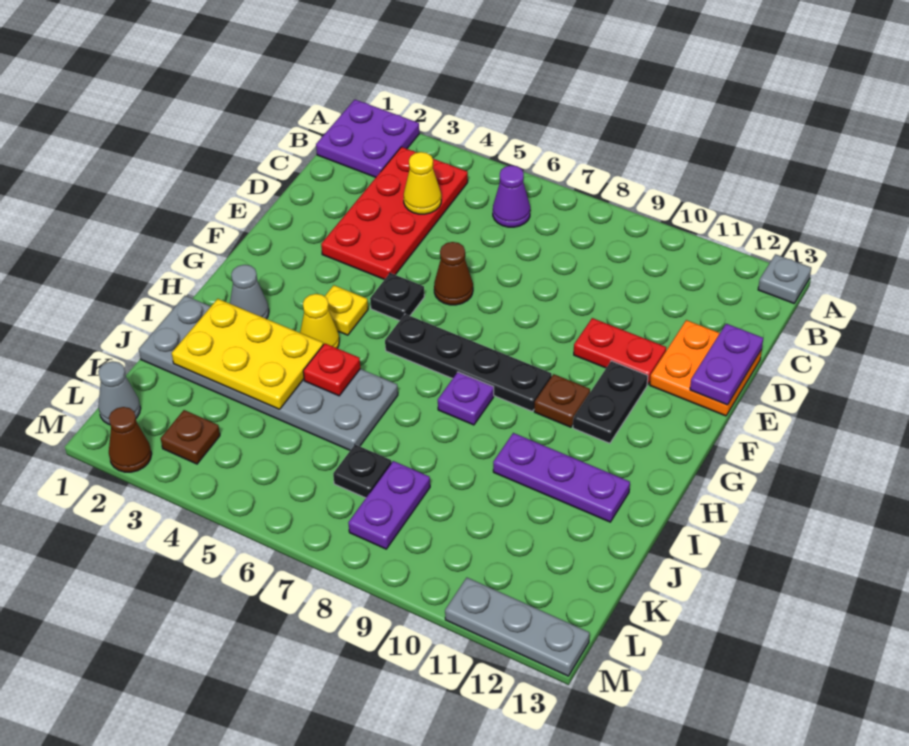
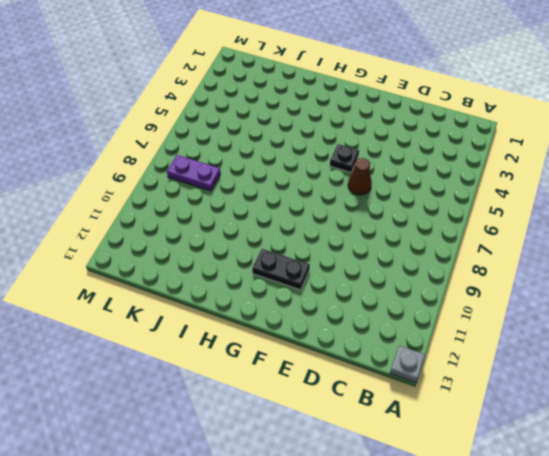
none -> purple 2x2 plate [316,100,419,177]
none -> red 2x4 plate [321,147,468,280]
none -> purple 1x1 cone [493,165,530,227]

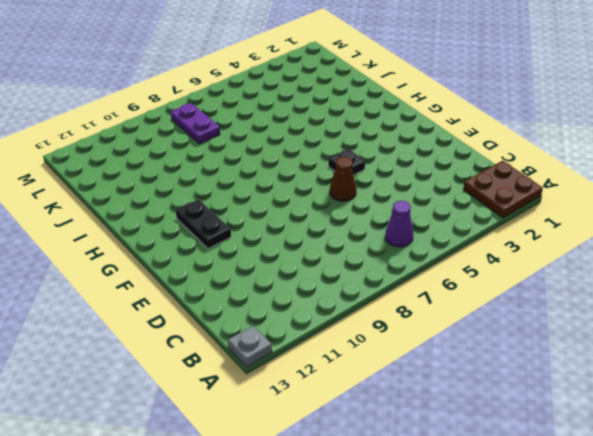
brown 2x2 plate [463,161,543,218] -> purple 2x2 plate [316,100,419,177]
none -> red 2x4 plate [321,147,468,280]
none -> orange 2x2 plate [650,320,762,416]
none -> red 1x2 plate [574,318,666,385]

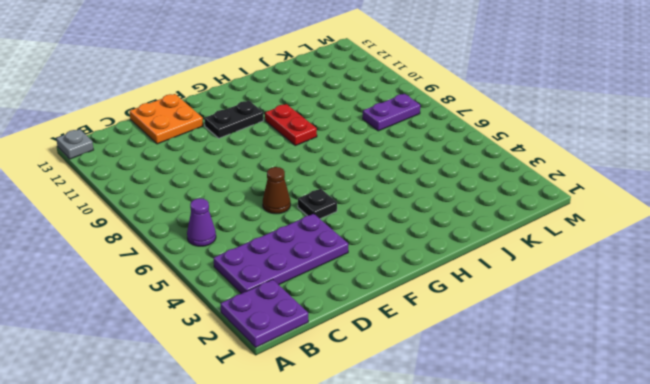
purple 2x4 plate [213,214,348,294] -> red 2x4 plate [321,147,468,280]
red 1x2 plate [265,104,317,146] -> red 1x2 plate moved to [574,318,666,385]
none -> yellow 1x1 plate [325,285,368,335]
none -> black 1x4 plate [385,314,552,411]
none -> brown 1x1 plate [534,374,590,427]

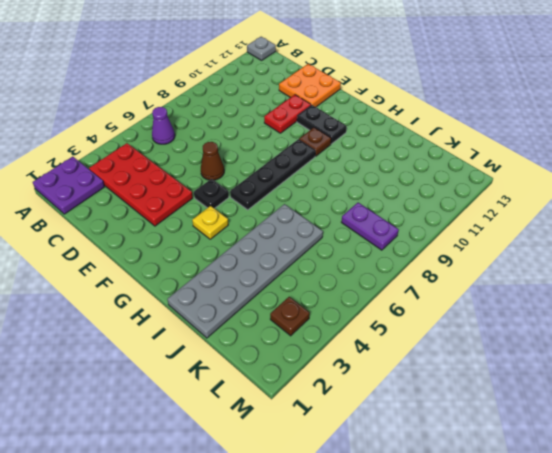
none -> grey 1x1 cone [230,265,269,319]
none -> yellow 1x1 cone [300,294,339,348]
none -> purple 1x1 plate [438,372,494,425]

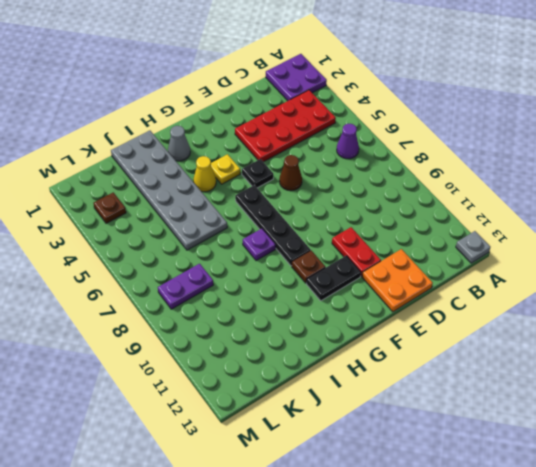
none -> purple 1x3 plate [493,433,630,522]
none -> black 1x1 plate [333,445,391,498]
none -> grey 1x1 cone [98,361,141,425]

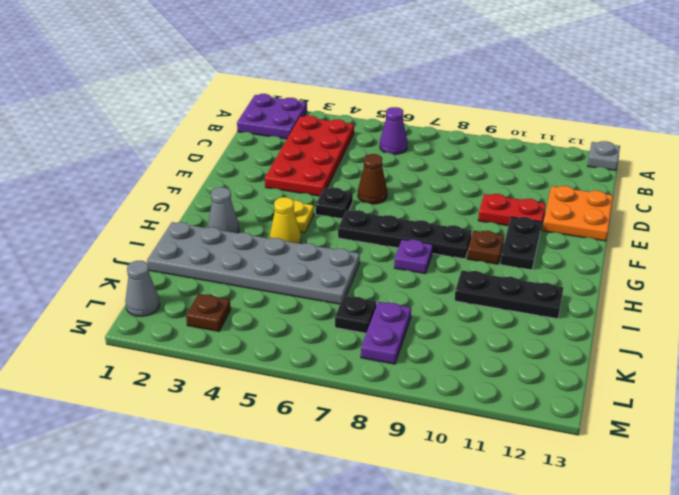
black 1x3 plate [454,270,563,319] -> purple 1x3 plate [493,433,630,522]
none -> brown 1x1 cone [109,407,151,472]
none -> grey 1x3 plate [445,578,589,676]
none -> yellow 1x1 cone [404,152,441,214]

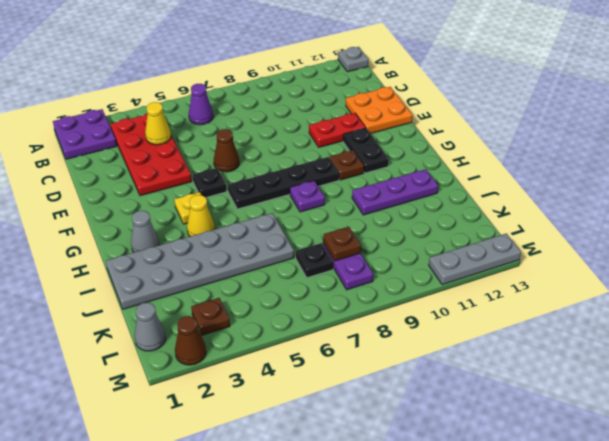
brown 1x1 plate [323,227,361,261] -> none
none -> purple 1x2 plate [690,324,763,405]
none -> yellow 2x3 plate [172,299,323,409]
none -> red 1x1 plate [303,344,360,396]

